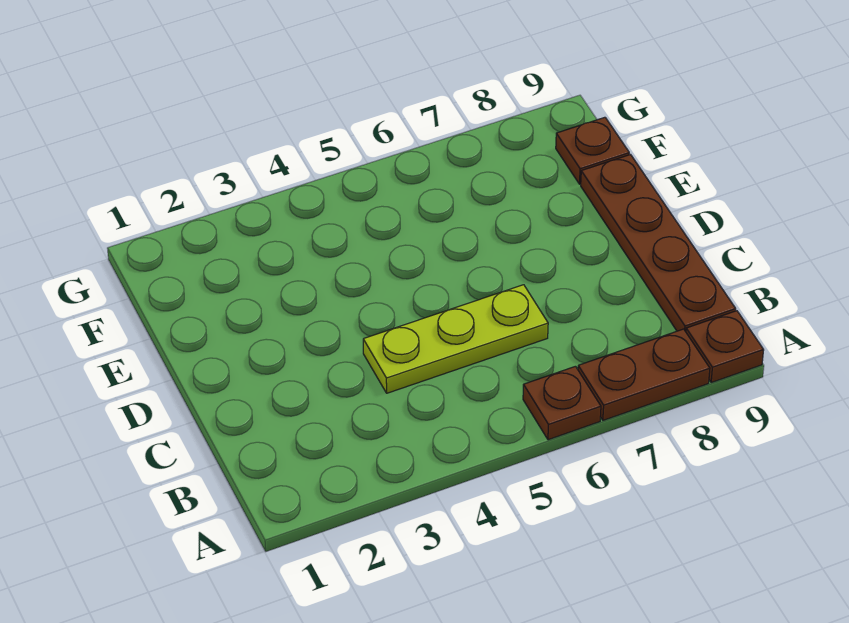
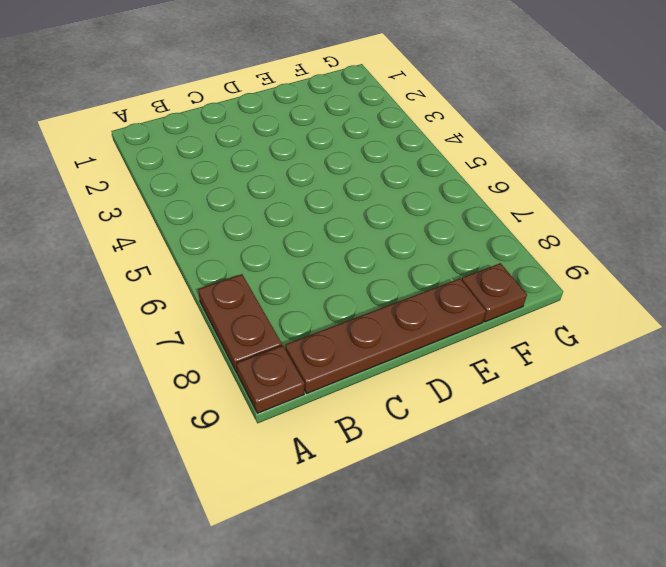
none -> brown 1x1 plate [523,366,601,440]
none -> lime 1x3 plate [363,285,548,393]

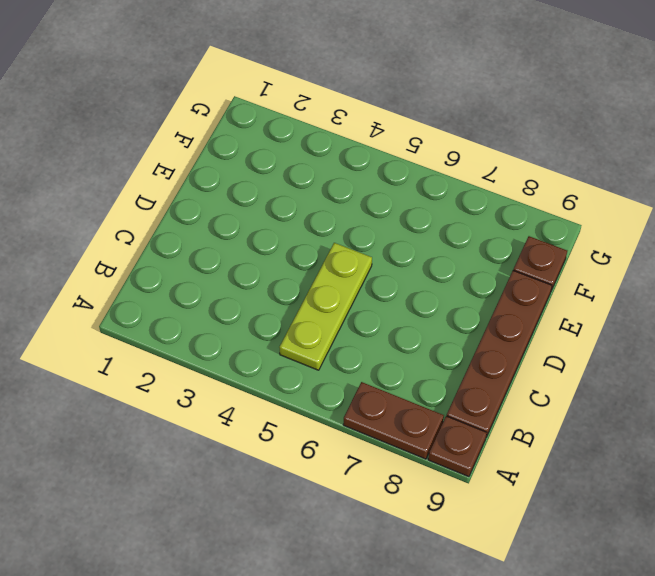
lime 1x3 plate [279,243,372,370] -> lime 1x3 plate turned to [363,285,548,393]
none -> brown 1x1 plate [523,366,601,440]

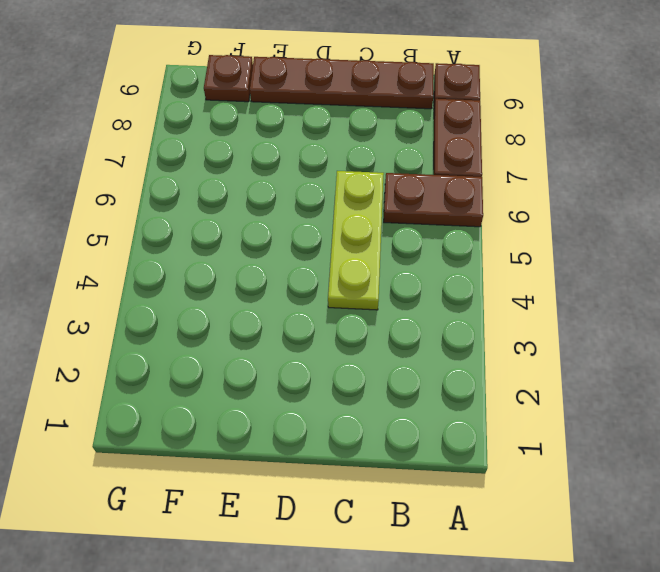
brown 1x2 plate [384,173,483,227] -> brown 1x1 plate [523,366,601,440]

